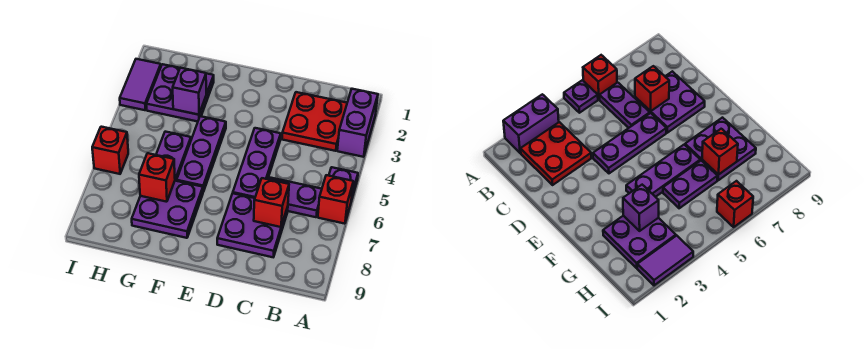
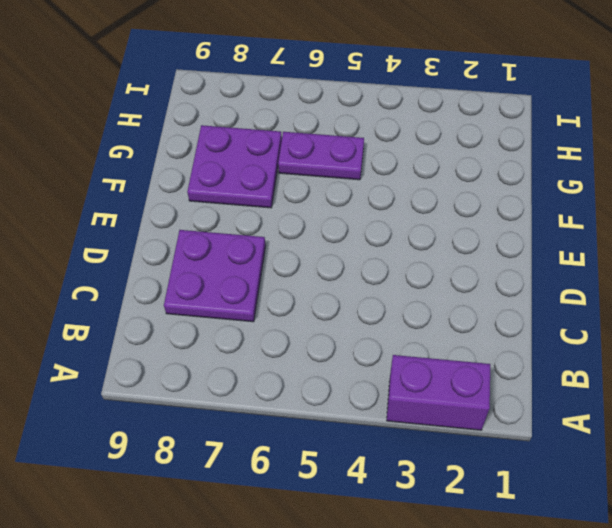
none -> purple 1x1 plate [329,167,358,200]
none -> red 1x1 brick [318,175,353,224]
none -> red 2x2 plate [282,92,347,151]

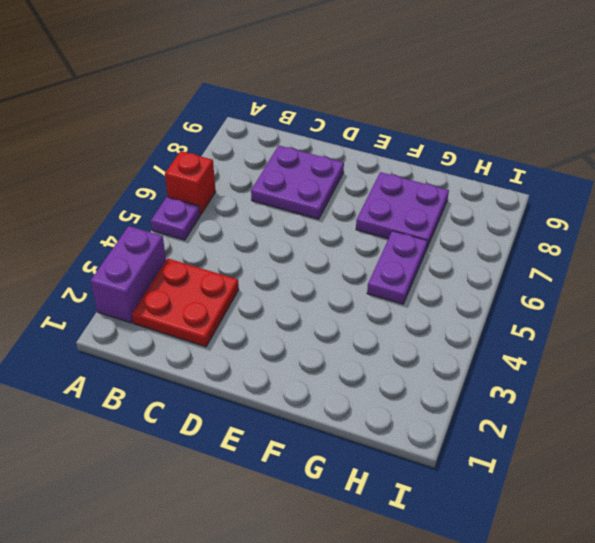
none -> purple 1x2 plate [268,177,322,217]
none -> purple 1x3 plate [233,128,281,198]
none -> purple 1x3 plate [177,116,226,192]

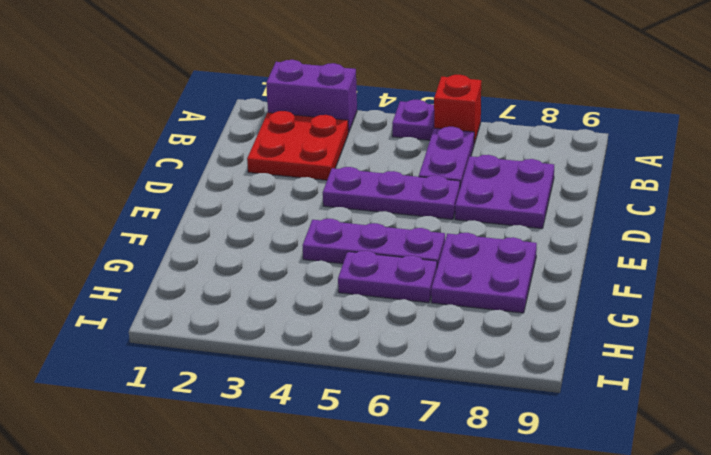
none -> purple 2x2 plate [146,64,214,122]
none -> purple 1x2 tile [120,59,161,110]
none -> red 1x1 brick [92,127,128,174]

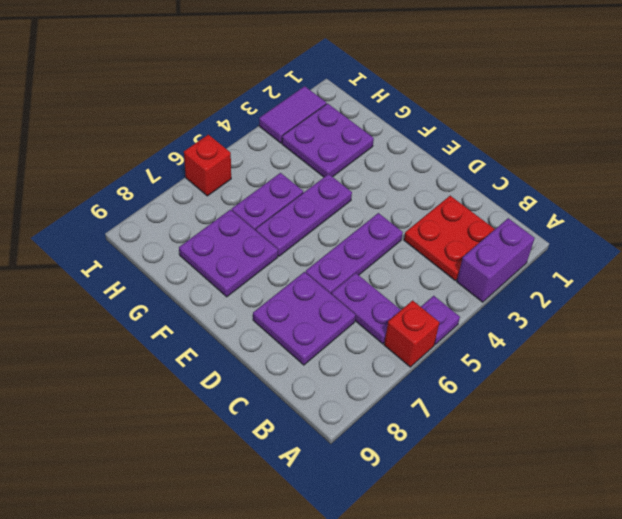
none -> red 1x1 brick [254,178,289,227]
none -> purple 1x1 brick [173,68,206,115]
none -> red 1x1 brick [139,153,175,202]

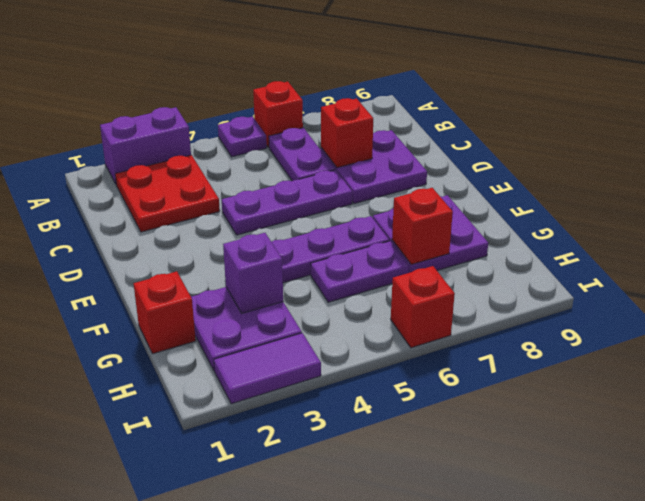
red 1x1 brick [134,271,196,354] -> none

